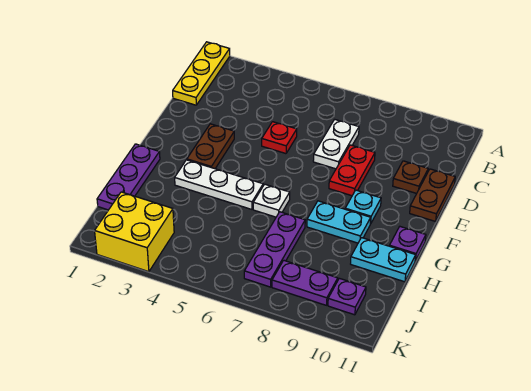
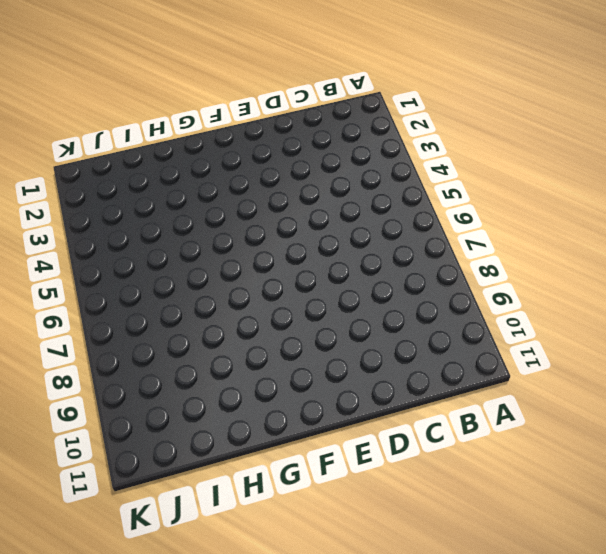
none -> yellow 1x3 plate [173,42,230,105]
none -> white 1x2 plate [313,119,359,169]
none -> red 1x1 plate [262,122,297,154]

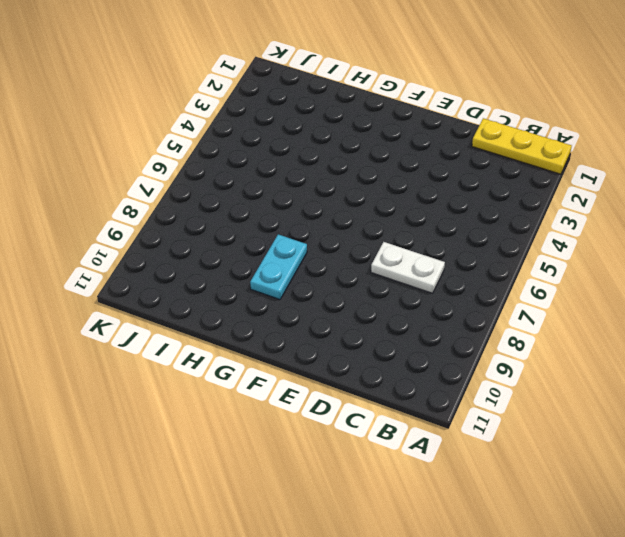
none -> red 1x1 plate [262,122,297,154]
none -> red 1x2 plate [329,145,375,196]
none -> brown 1x1 plate [393,161,428,194]

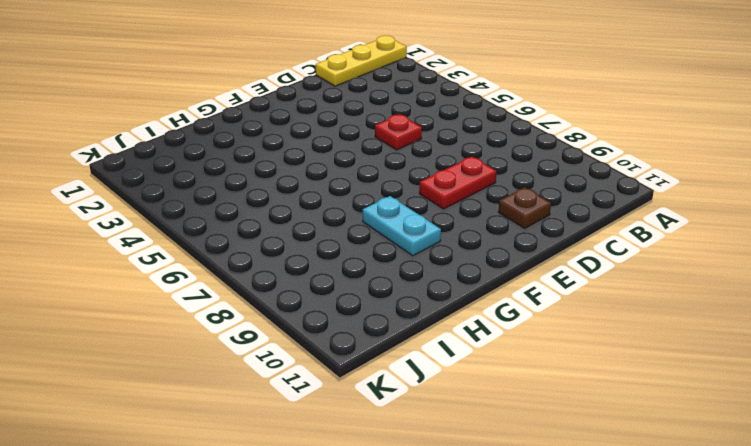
none -> white 1x2 plate [313,119,359,169]
none -> brown 1x2 plate [410,169,455,221]
none -> brown 1x2 plate [187,124,234,169]

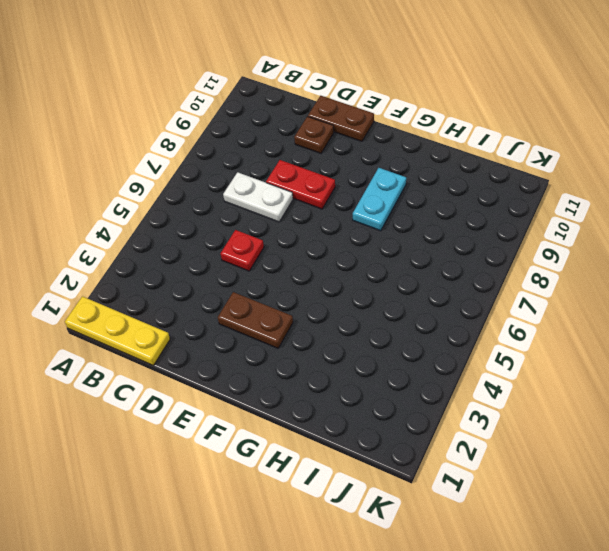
none -> cyan 1x1 plate [345,190,381,224]
none -> purple 1x3 plate [97,144,160,210]
none -> white 1x3 plate [175,160,263,209]

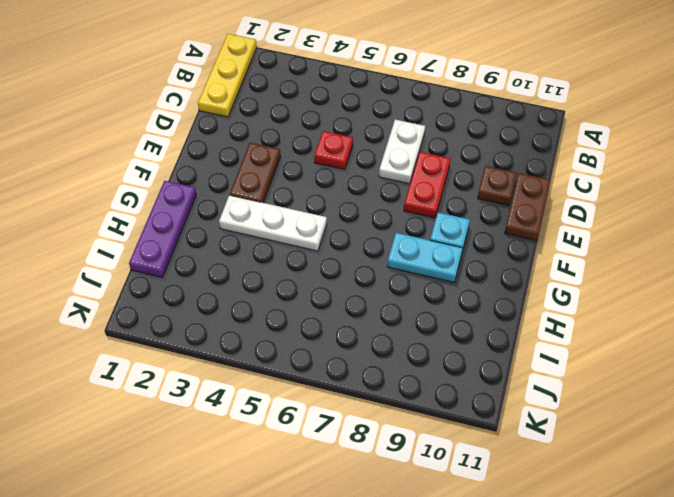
none -> white 1x1 plate [253,184,290,217]
none -> purple 1x1 plate [390,227,426,261]
none -> purple 1x3 plate [244,212,305,287]

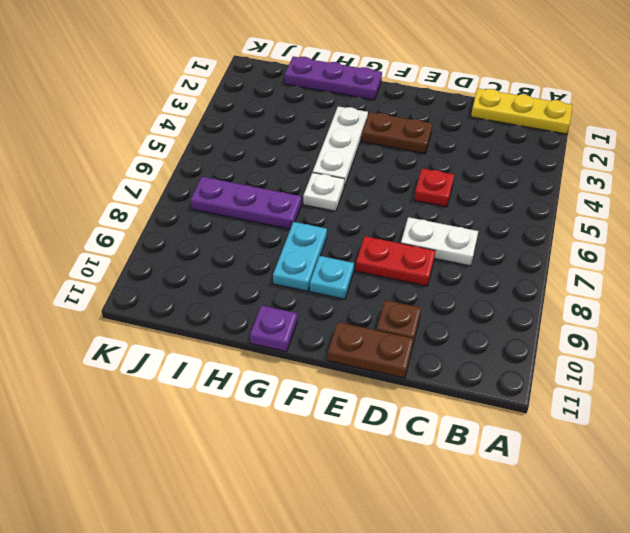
none -> cyan 1x2 plate [351,238,416,282]
none -> yellow 2x2 brick [95,192,174,272]
none -> purple 1x2 plate [272,260,338,305]

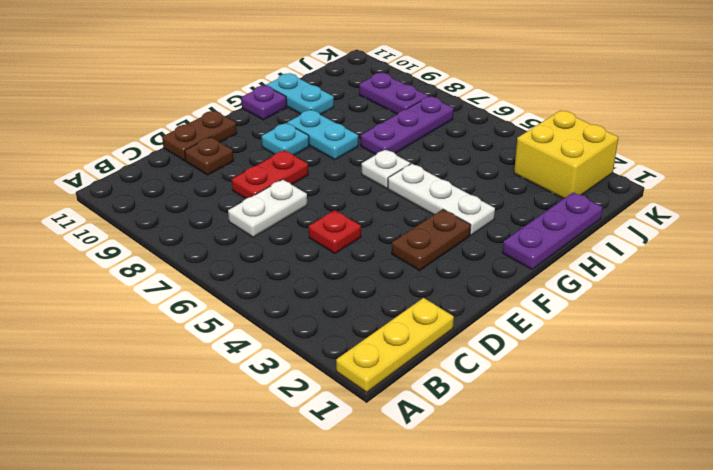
none -> purple 1x1 plate [328,278,366,315]

